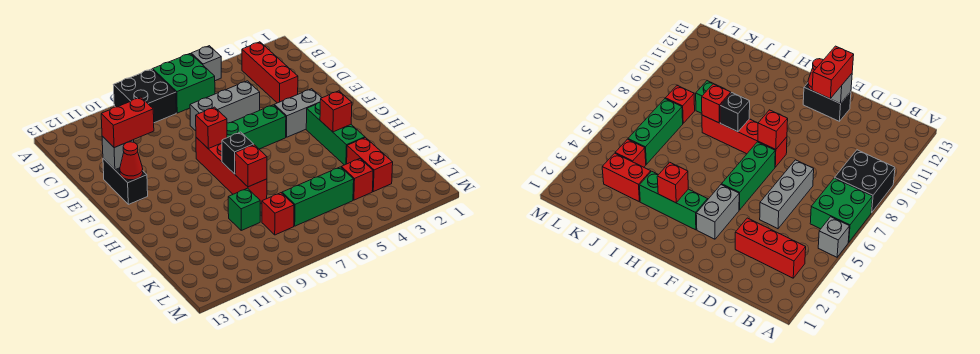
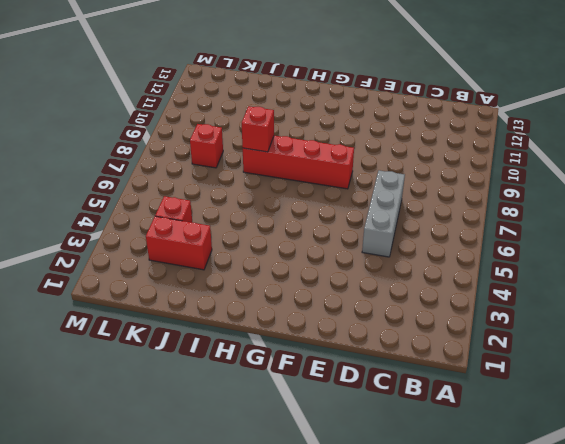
none -> grey 1x1 brick [191,46,221,81]
none -> green 2x2 brick [153,54,215,113]
none -> black 2x2 brick [114,69,176,123]

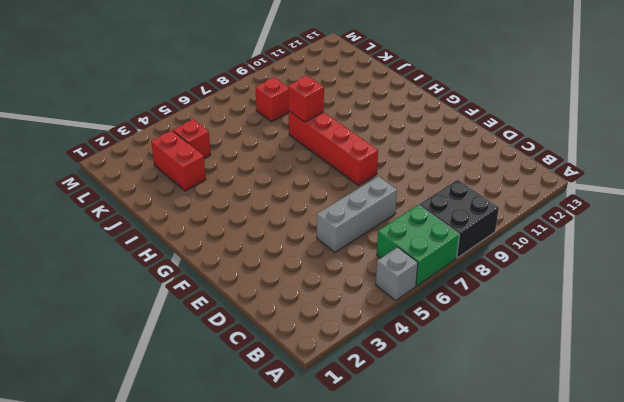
none -> red 1x3 brick [242,42,298,103]
none -> black 1x2 brick [103,158,148,204]
none -> grey 1x2 brick [274,89,321,137]

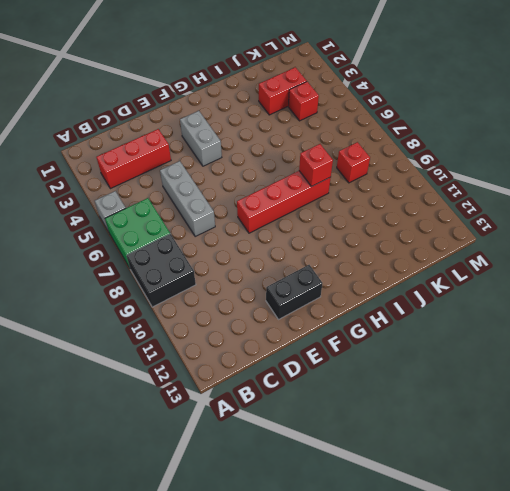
none -> green 1x3 brick [227,105,286,149]
none -> green 1x3 brick [306,102,365,165]
none -> green 1x1 brick [228,188,260,230]

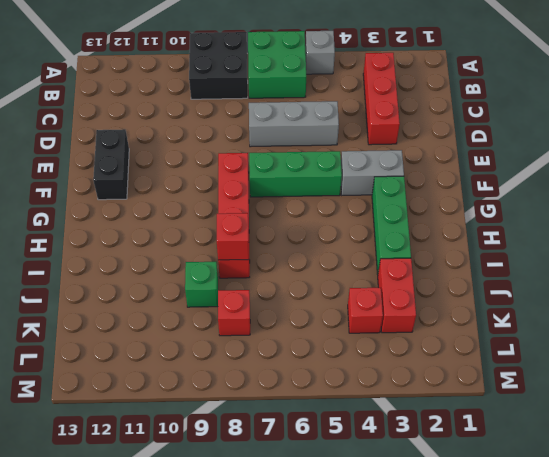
none -> green 1x3 brick [282,167,354,226]
none -> grey 1x1 brick [102,136,134,170]
none -> red 1x1 brick [196,107,227,149]

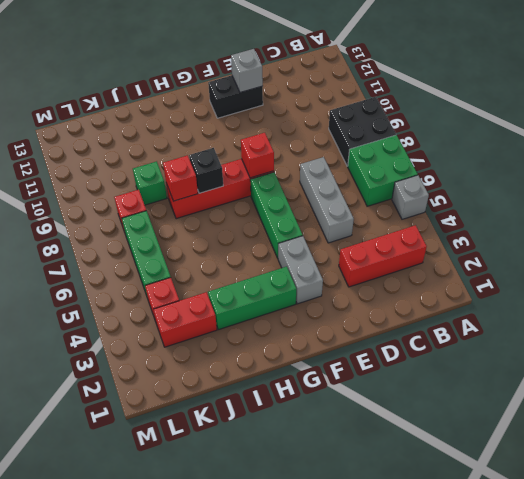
none -> red 1x1 cone [120,142,143,180]
none -> red 1x1 brick [320,91,352,132]
none -> red 1x2 brick [101,97,154,148]

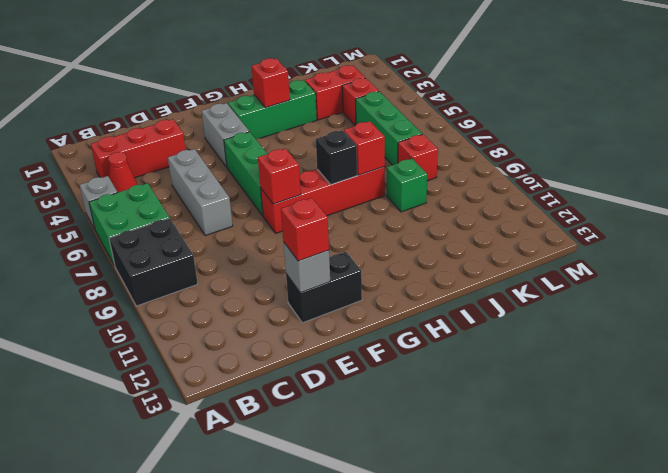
red 1x1 cone [108,152,137,192] -> red 1x1 cone moved to [120,142,143,180]
red 1x1 brick [281,198,329,261] -> red 1x2 brick [101,97,154,148]

